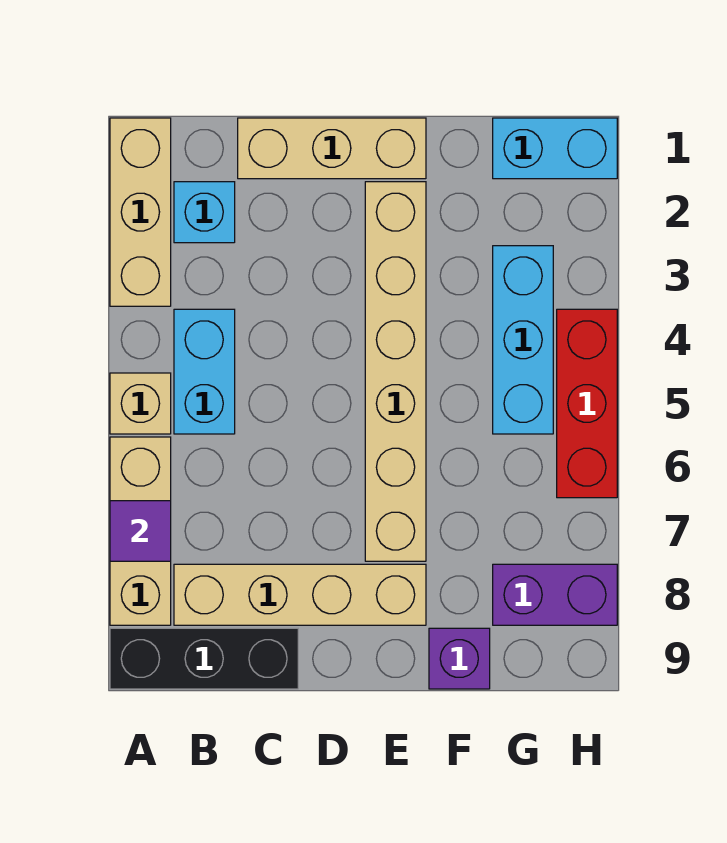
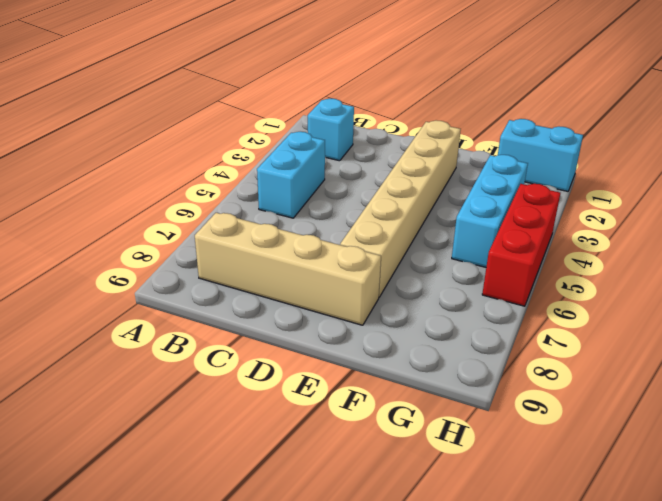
none -> tan 1x3 brick [110,118,171,306]
none -> tan 1x1 brick [110,373,171,434]
none -> tan 1x3 brick [110,437,171,625]

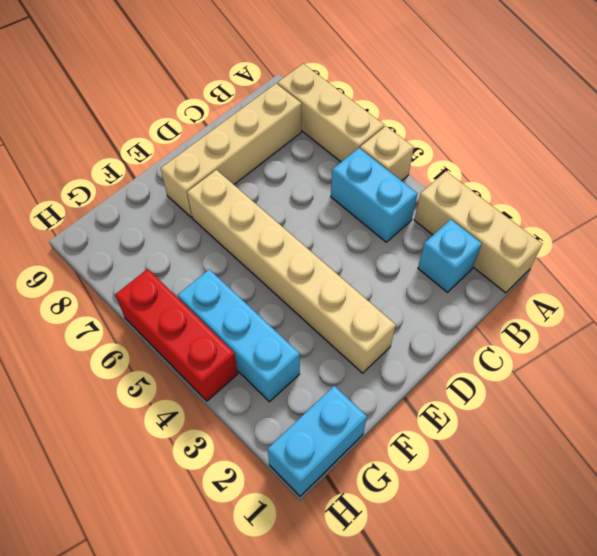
none -> black 1x3 brick [110,628,298,689]
none -> tan 1x3 brick [238,118,426,179]
none -> purple 1x1 brick [429,628,490,689]

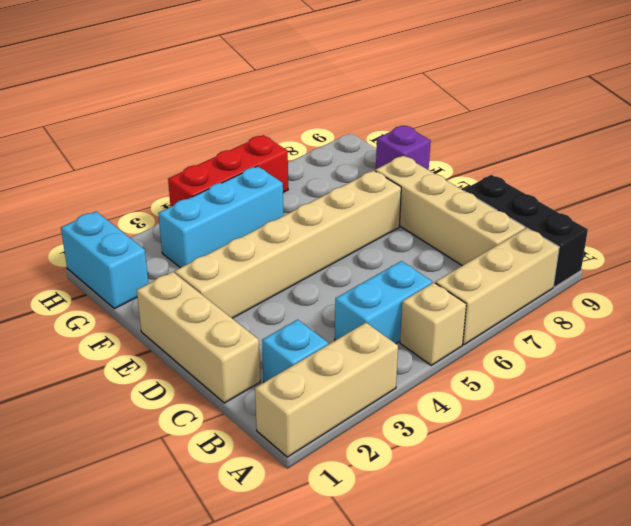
none -> purple 1x2 brick [493,564,617,625]
none -> purple 1x1 tile [110,501,171,561]

